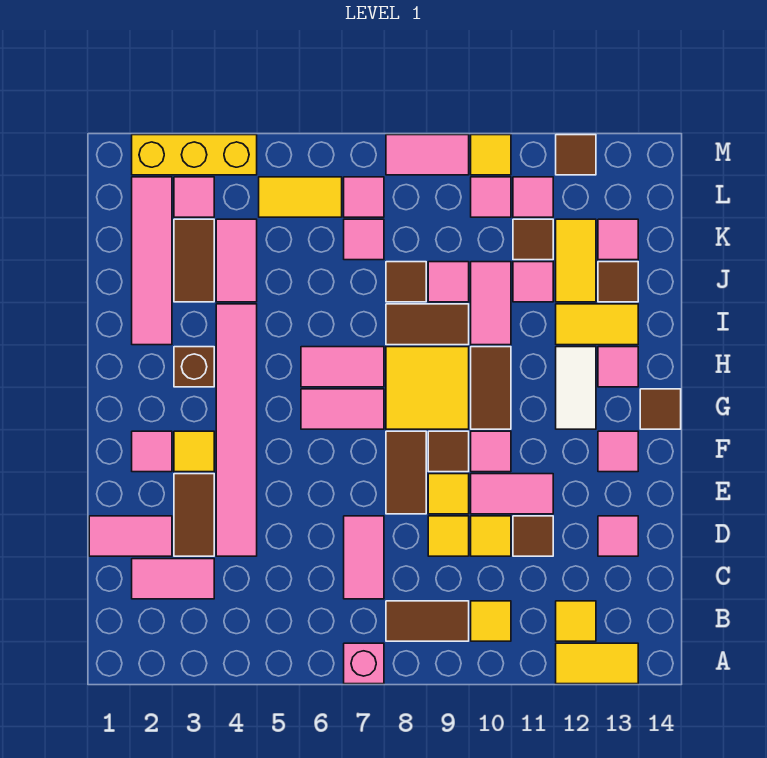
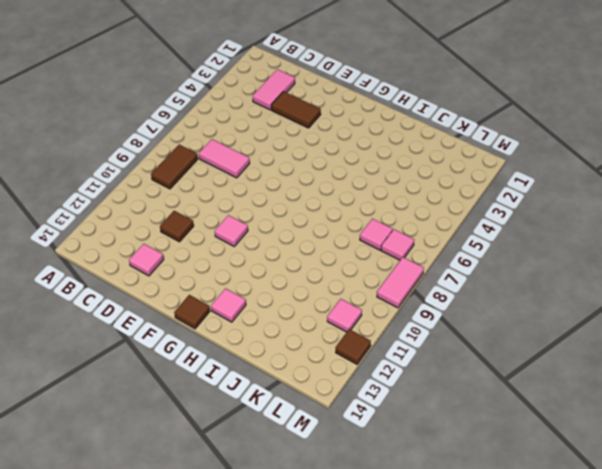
none -> pink 1x1 brick [344,643,384,684]
none -> yellow 1x2 tile [556,643,638,684]
none -> yellow 1x1 tile [471,601,511,641]
none -> yellow 1x1 tile [556,601,596,641]

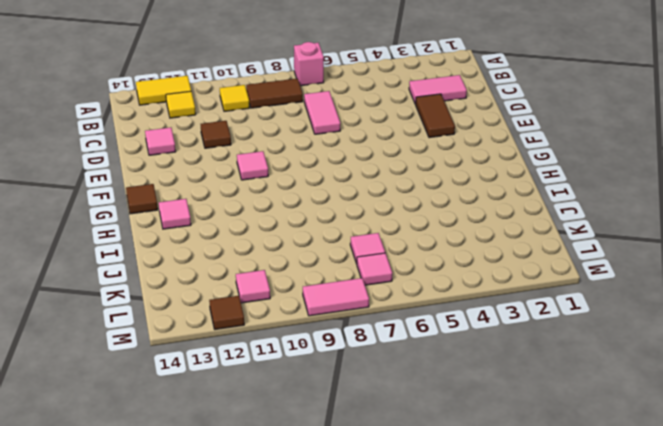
none -> pink 1x2 tile [89,516,172,556]
none -> pink 1x6 tile [216,304,257,556]
none -> yellow 1x1 tile [428,516,469,556]
none -> yellow 1x1 tile [471,516,511,556]

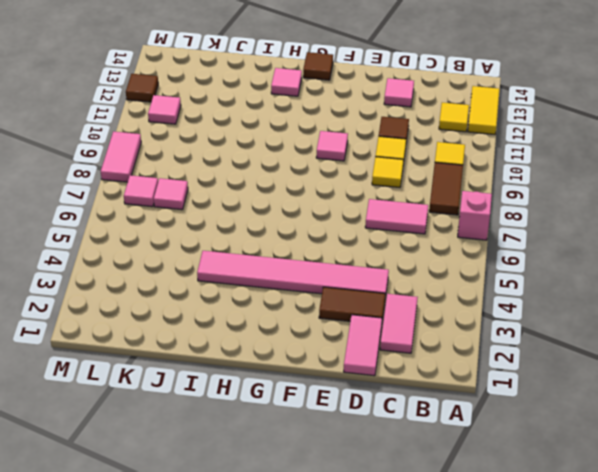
none -> brown 1x2 tile [386,431,426,514]
none -> yellow 1x1 tile [428,474,469,514]
none -> pink 1x2 tile [471,474,553,514]
none -> pink 1x1 tile [132,431,172,472]

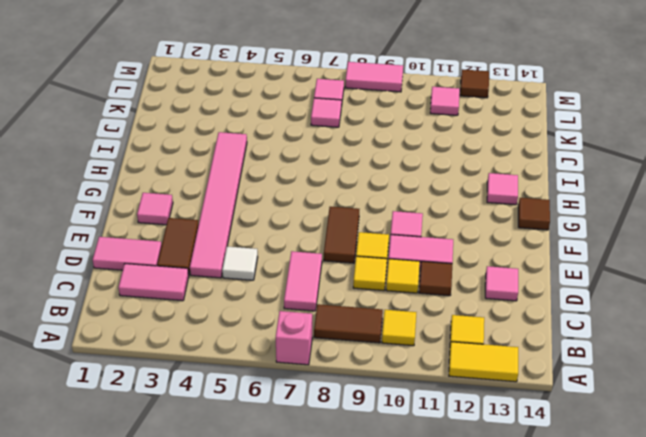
white 1x1 tile [222,246,258,280] -> none
none -> yellow 1x1 tile [174,431,214,472]
none -> brown 1x1 tile [428,431,469,472]
none -> pink 1x1 tile [598,431,638,472]
none -> pink 1x2 tile [301,389,384,429]

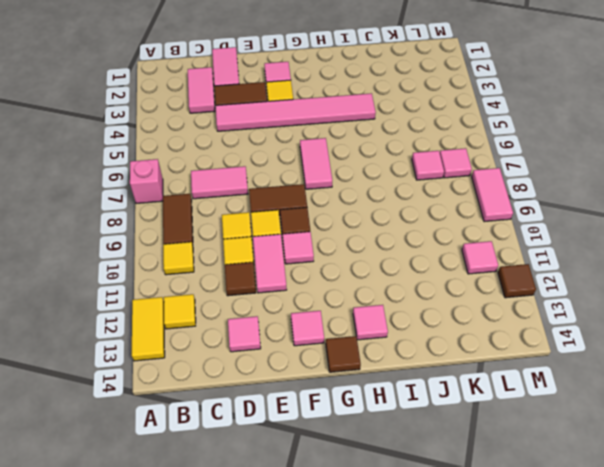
none -> yellow 2x2 tile [386,347,469,429]
none -> brown 1x2 tile [471,347,511,429]
none -> white 1x2 tile [556,347,596,429]
none -> brown 1x1 brick [174,347,214,387]

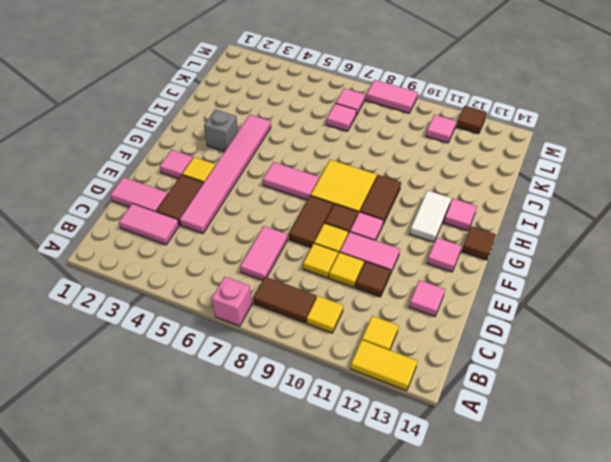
grey 1x1 brick [204,109,238,151] -> brown 1x1 brick [174,347,214,387]
none -> pink 1x2 tile [301,347,384,387]
none -> pink 1x4 tile [132,177,172,345]
none -> brown 1x2 tile [386,304,469,345]
none -> pink 1x2 tile [471,262,511,345]

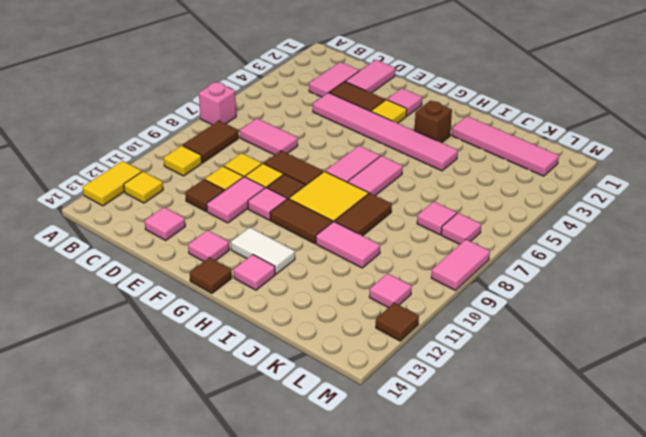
none -> yellow 1x2 tile [556,304,638,345]
none -> brown 1x2 tile [174,219,214,302]
none -> pink 1x2 tile [216,219,257,302]
none -> brown 1x1 tile [386,262,426,302]

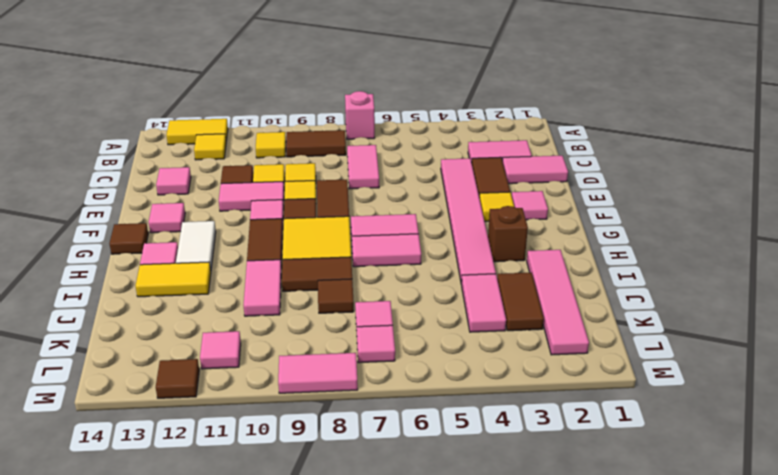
none -> pink 1x1 tile [428,262,469,302]
none -> pink 1x1 tile [513,262,553,302]
none -> yellow 1x2 tile [556,219,596,302]
none -> brown 1x1 tile [598,262,638,302]

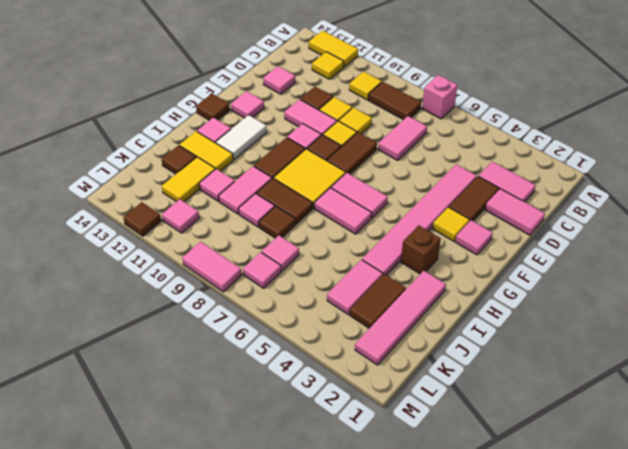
none -> brown 1x1 tile [513,219,553,260]
none -> pink 1x1 tile [598,219,638,260]
none -> pink 1x1 tile [174,177,214,217]
none -> yellow 1x2 tile [259,177,342,217]

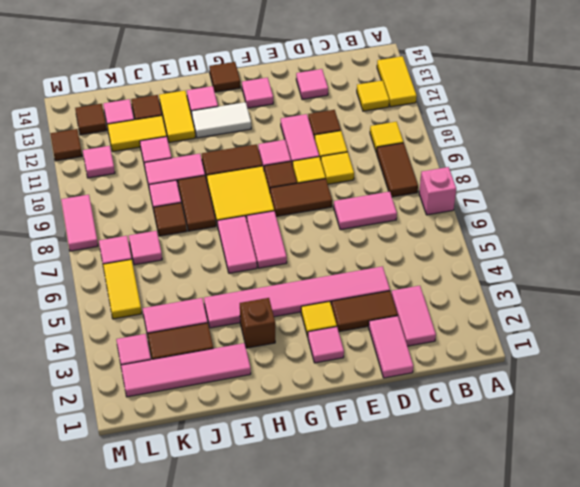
brown 1x1 tile [75,104,107,135] -> brown 1x1 tile moved to [513,219,553,260]
none -> pink 1x1 tile [471,177,511,217]
none -> yellow 1x3 brick [132,135,257,175]
none -> yellow 1x1 tile [471,135,511,175]

